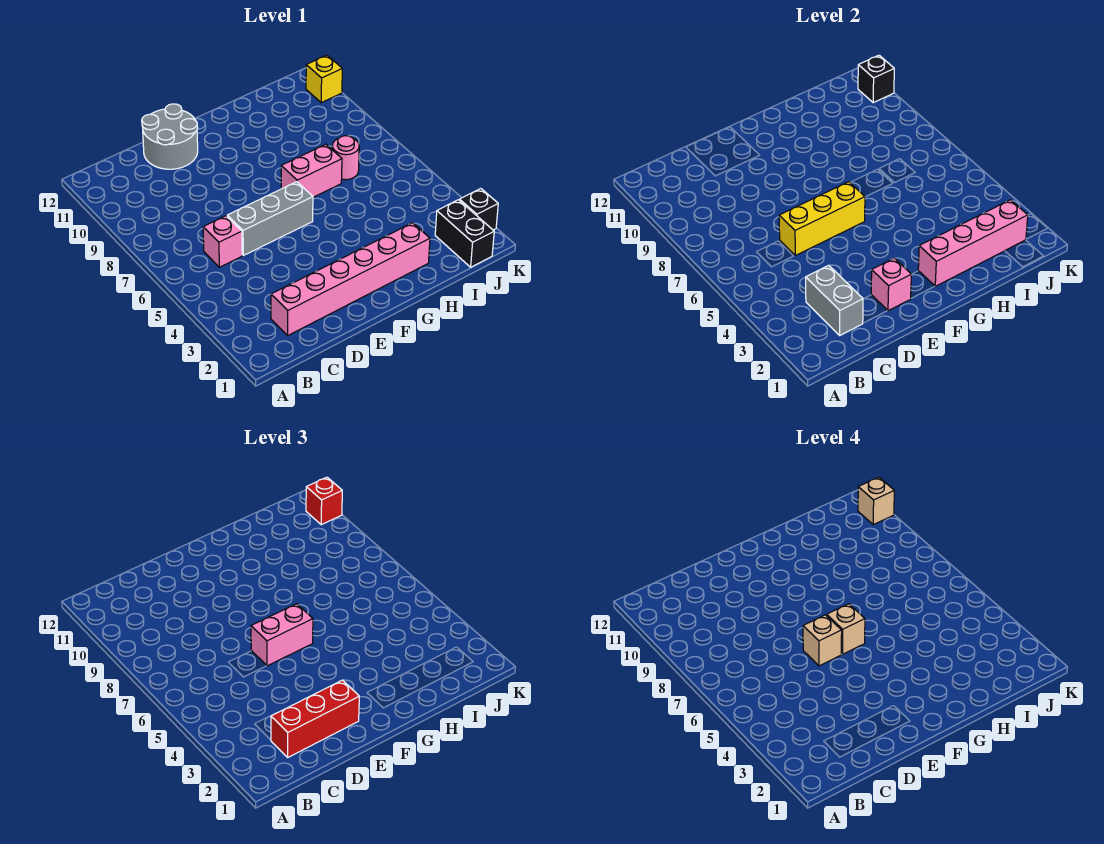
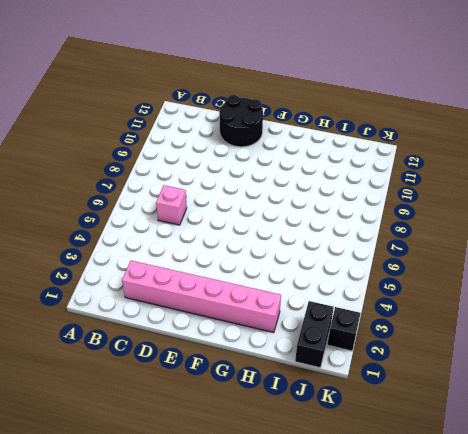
black 2x2 round brick [219,95,263,147] -> grey 2x2 round brick [142,104,198,169]
none -> grey 1x3 brick [227,182,313,255]
none -> pink 1x2 brick [281,144,342,197]
none -> pink 1x1 round brick [332,136,359,180]

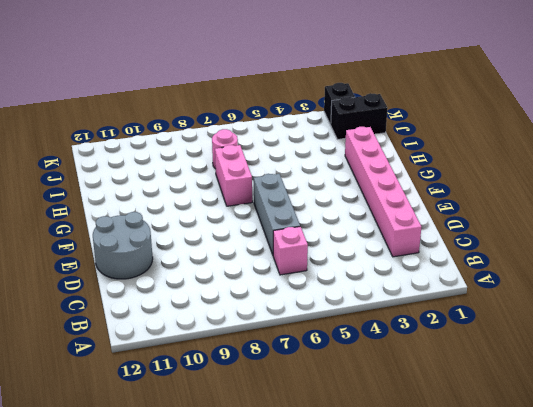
none -> yellow 1x1 brick [306,55,342,103]
none -> grey 1x2 brick [806,265,863,335]
none -> yellow 1x3 brick [779,182,865,255]

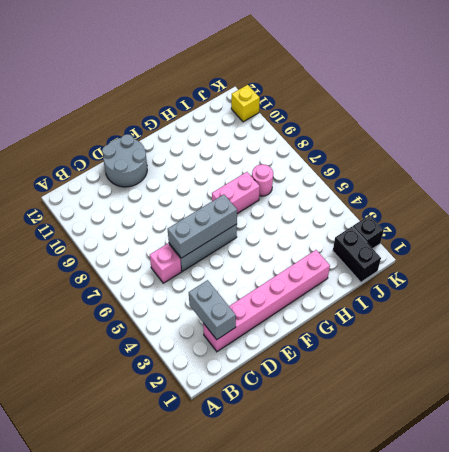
grey 1x3 brick [168,195,237,258] -> yellow 1x3 brick [779,182,865,255]
none -> pink 1x1 brick [871,258,911,311]
none -> pink 1x4 brick [918,200,1028,286]
none -> black 1x1 brick [858,55,894,103]

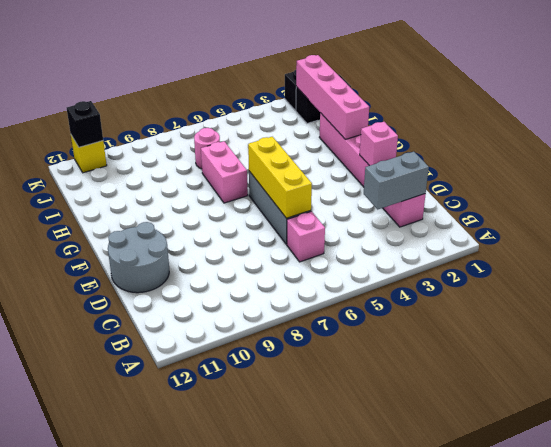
none -> red 1x3 brick [271,680,359,757]
none -> pink 1x2 brick [251,604,313,666]
none -> red 1x1 brick [306,477,342,525]

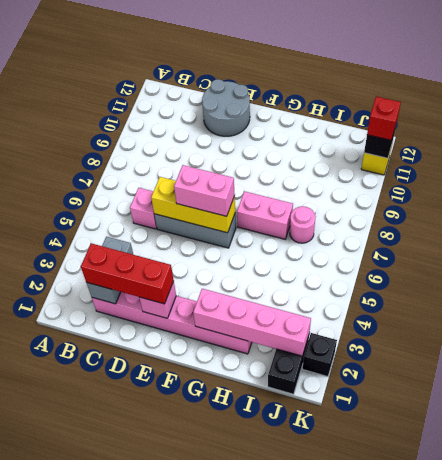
none -> tan 1x1 brick [803,615,842,666]
none -> tan 1x1 brick [827,604,865,654]
none -> tan 1x1 brick [858,477,894,525]

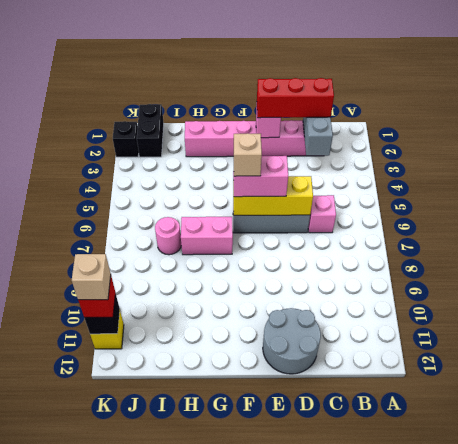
none -> pink 1x4 brick [918,200,1028,286]
none -> tan 1x1 brick [803,615,842,666]

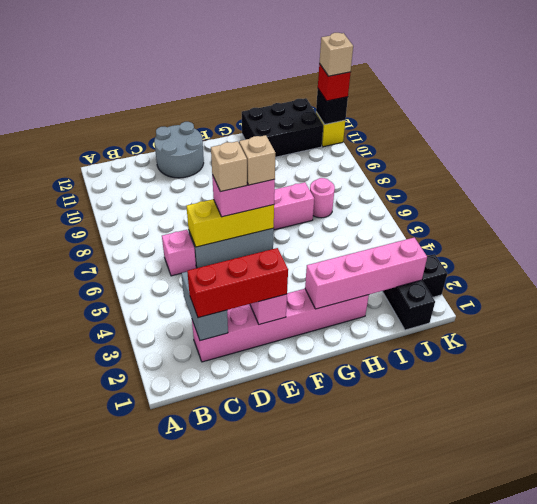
black 2x3 brick [242,98,323,157] -> none

